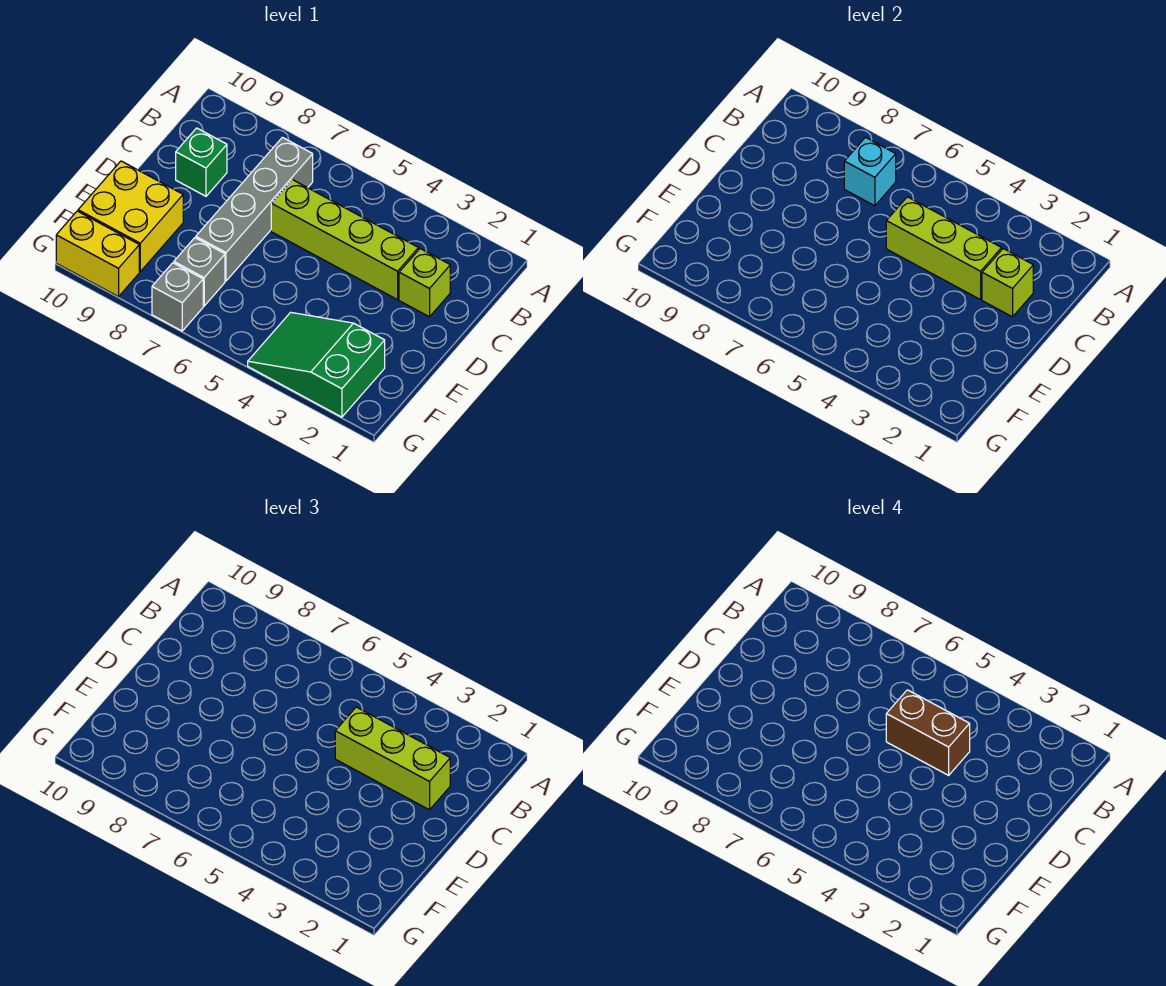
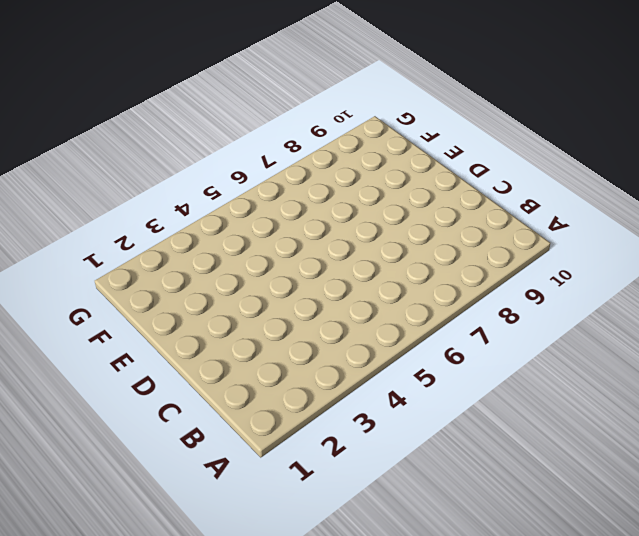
none -> grey 1x4 brick [196,137,313,281]
none -> lime 1x1 brick [399,249,450,317]
none -> lime 1x4 brick [271,180,418,300]

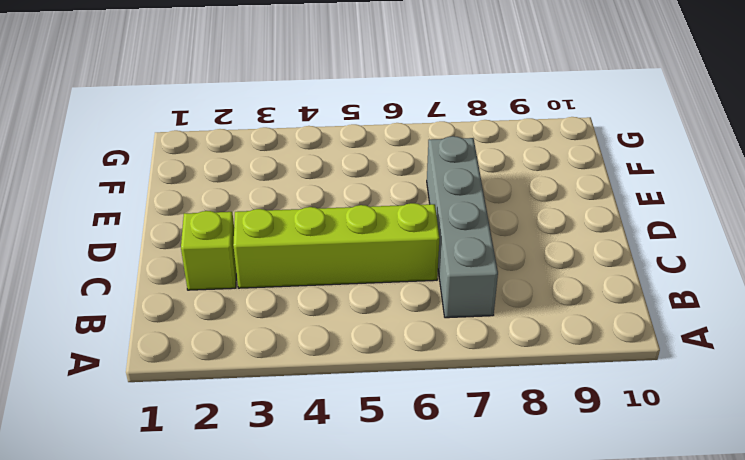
none -> green 1x1 brick [176,128,227,196]
none -> yellow 2x2 brick [78,161,183,271]
none -> green 2x3 slope [248,312,385,417]

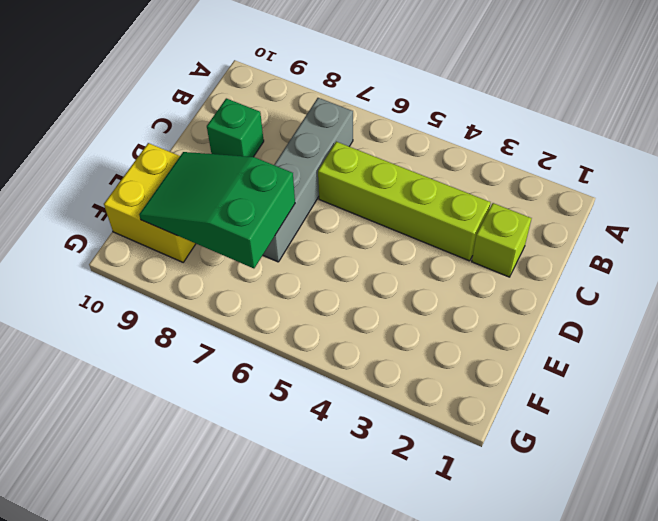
green 2x3 slope [139,152,295,268] -> green 2x3 slope moved to [248,312,385,417]
none -> grey 1x1 brick [174,238,225,306]
none -> grey 1x1 brick [152,263,203,331]
none -> yellow 1x2 brick [56,211,139,297]

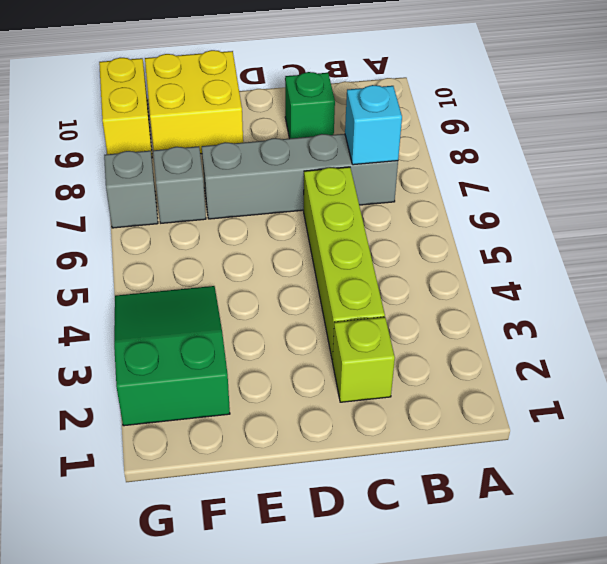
none -> lime 1x1 brick [982,249,1033,317]
none -> lime 1x3 brick [886,197,1001,300]
none -> lime 1x3 brick [335,707,450,810]

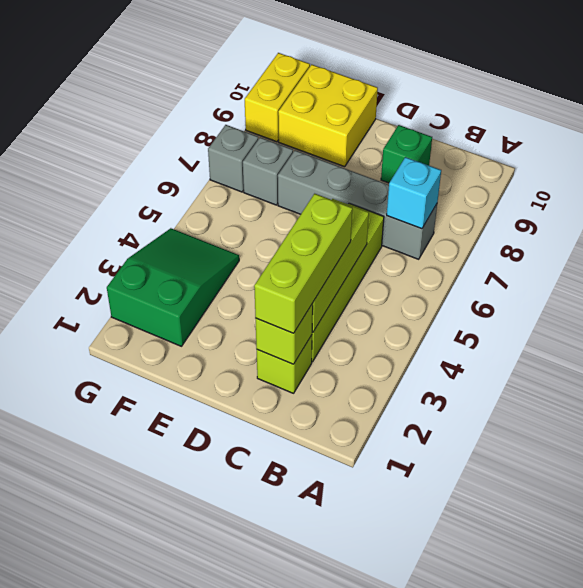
none -> brown 1x2 brick [886,690,970,775]

